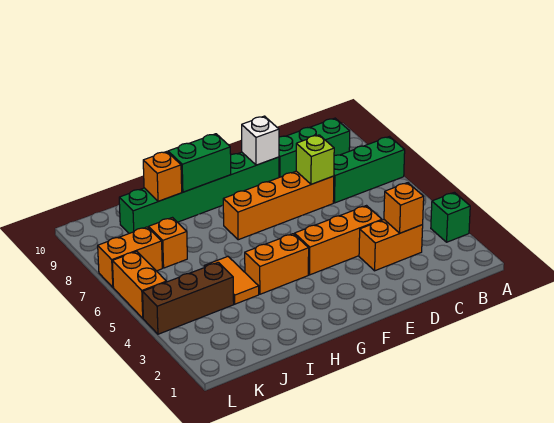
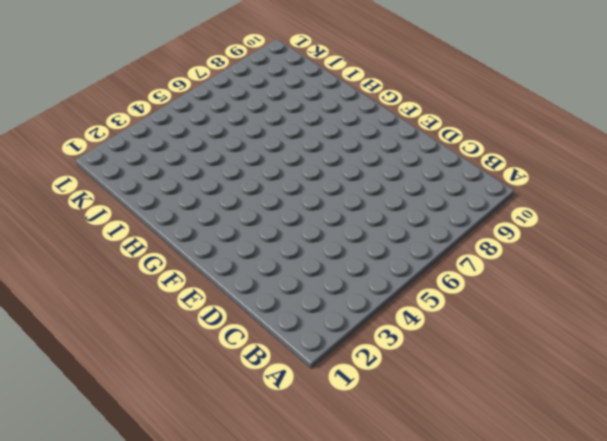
none -> green 1x1 brick [431,192,470,242]
none -> green 1x3 brick [333,137,405,203]
none -> green 1x3 brick [279,118,350,177]

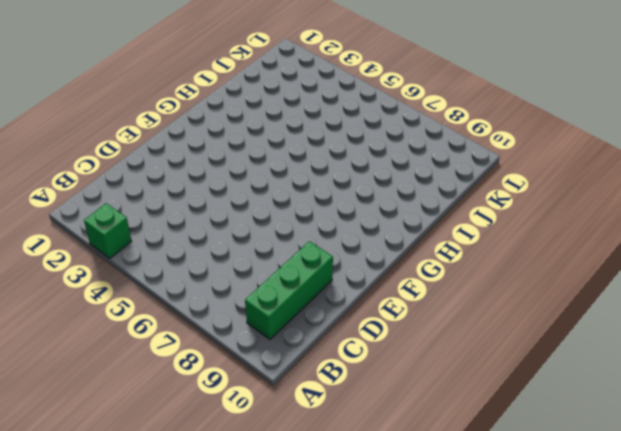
none -> green 1x3 brick [333,137,405,203]
none -> orange 1x2 brick [359,220,423,271]
none -> orange 1x3 brick [295,206,382,275]

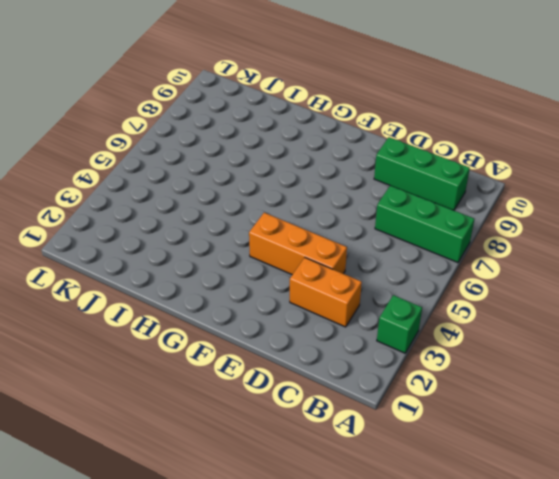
none -> orange 1x4 brick [223,171,334,240]
none -> green 1x6 brick [119,152,279,233]
none -> orange 1x2 brick [245,234,309,294]

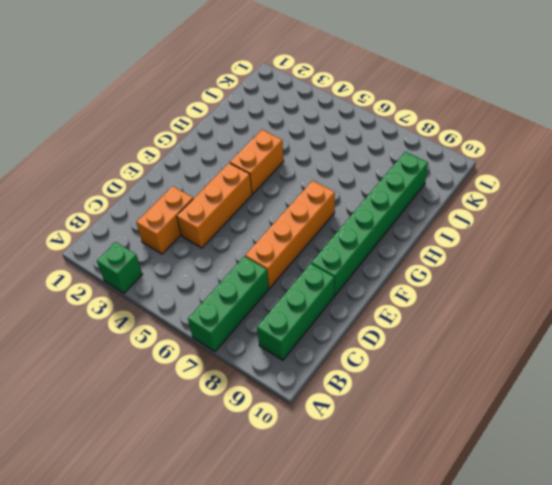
none -> orange 1x2 tile [204,256,259,304]
none -> brown 1x3 brick [143,262,234,334]
none -> orange 1x1 brick [149,218,187,268]

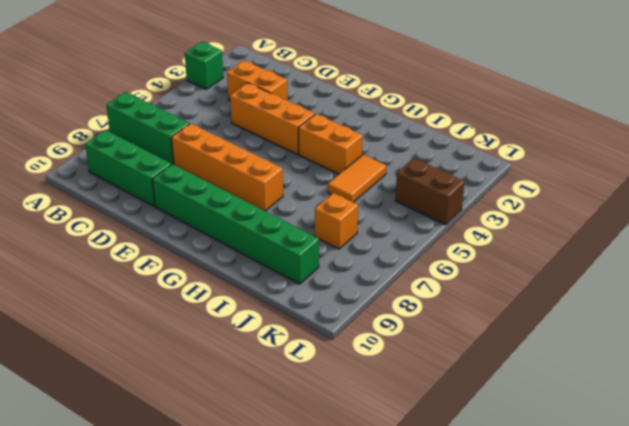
brown 1x2 brick [395,158,464,225] -> brown 1x3 brick [143,262,234,334]
none -> orange 1x2 brick [98,227,162,287]
none -> orange 1x2 brick [112,251,166,318]
none -> orange 1x1 brick [384,183,424,233]

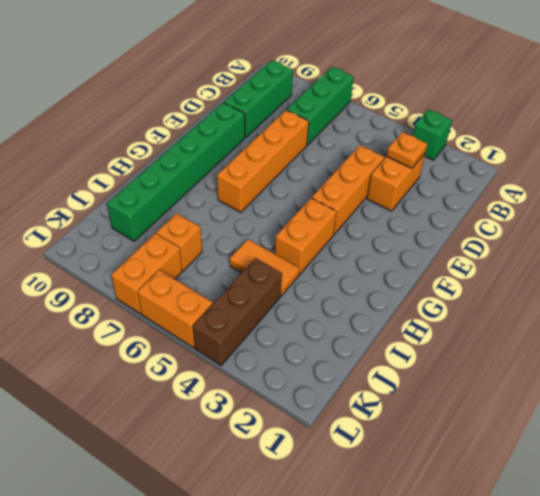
orange 1x1 plate [387,132,427,168] -> orange 1x1 brick [384,183,424,233]
none -> lime 1x1 brick [296,135,334,184]
none -> white 1x1 brick [242,116,279,165]
none -> green 1x2 brick [168,134,231,192]

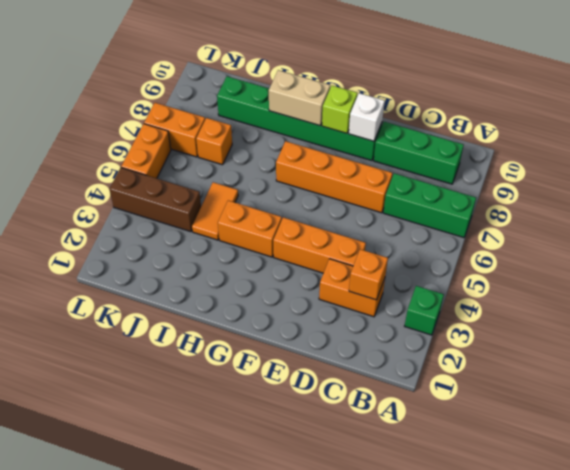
lime 1x1 brick [322,86,357,133] -> lime 1x1 brick moved to [296,135,334,184]
tan 1x2 brick [269,70,330,126] -> green 1x2 brick [168,134,231,192]
none -> orange 1x1 brick [143,152,182,201]

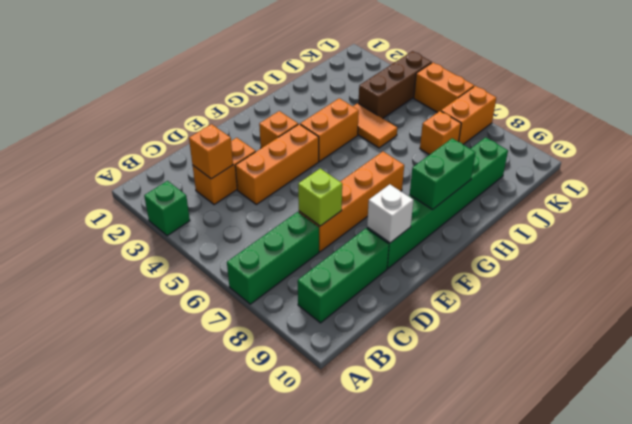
orange 1x1 brick [259,111,298,148] -> orange 1x1 brick moved to [143,152,182,201]

